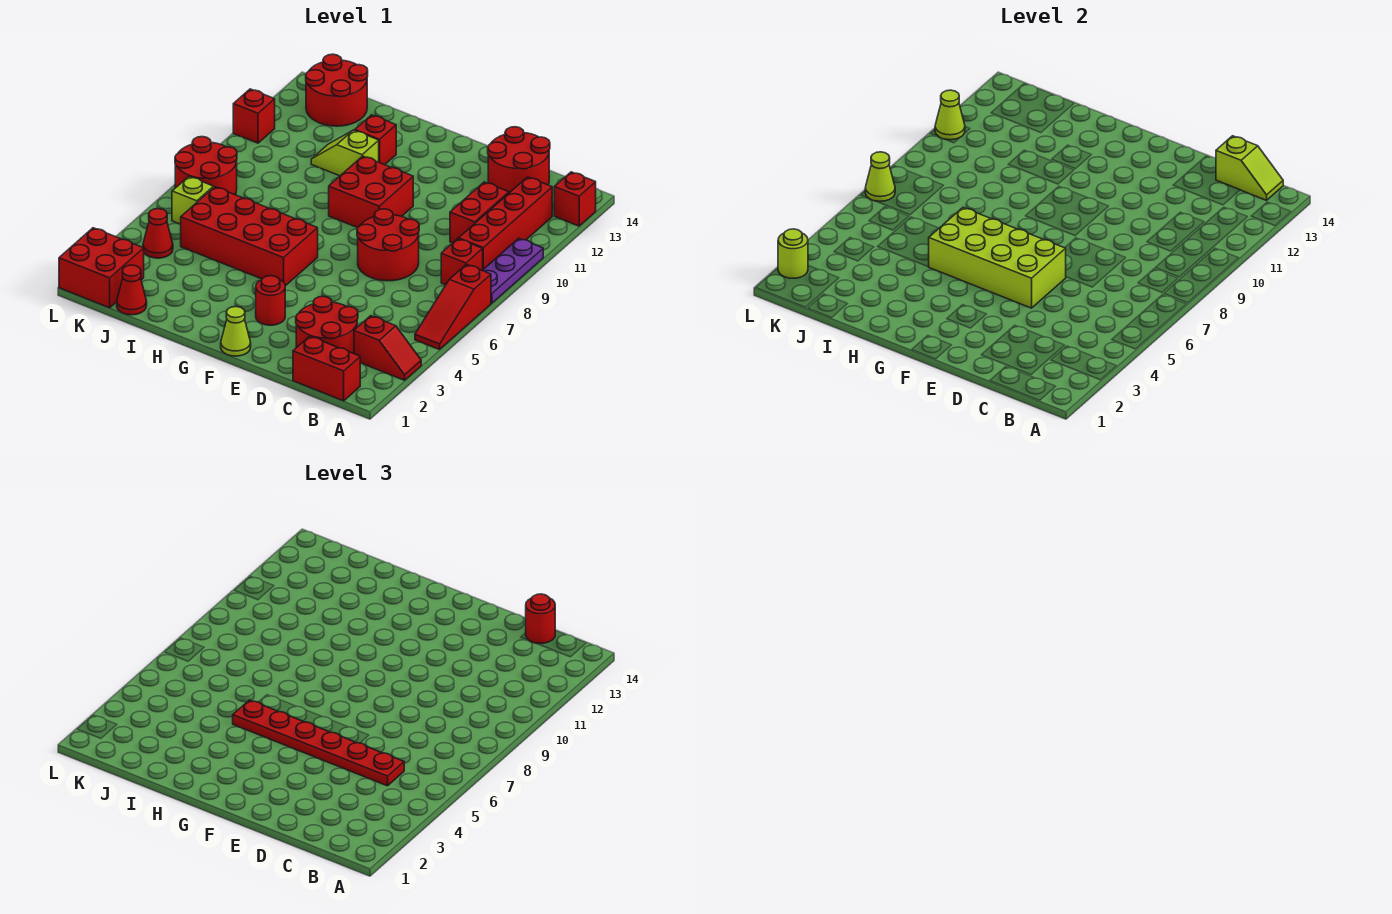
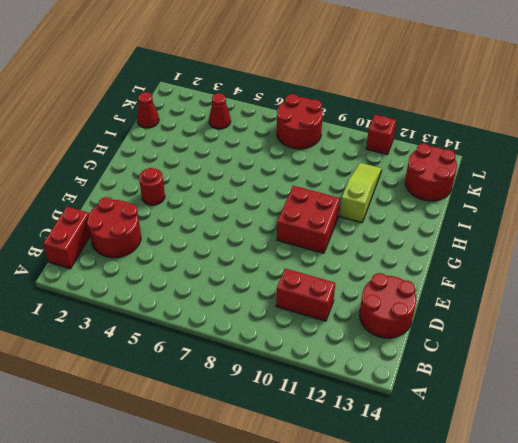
lime 1x3 slope [340,163,382,223] -> lime 1x2 slope [311,130,379,176]
none -> red 1x2 slope [354,316,421,380]
none -> red 1x3 slope [415,265,491,350]
none -> purple 1x3 plate [482,238,543,303]
none -> red 1x1 brick [554,172,596,226]

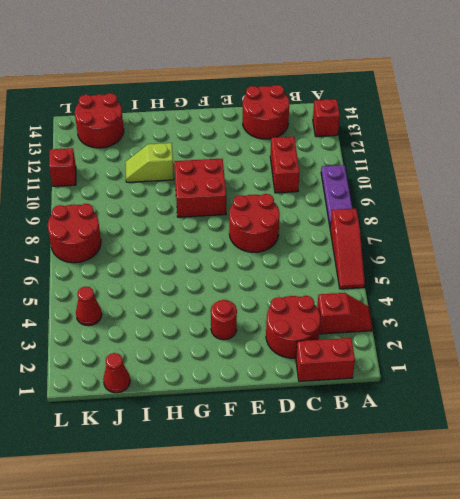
none -> red 1x1 brick [441,239,483,285]
none -> red 1x4 brick [459,177,552,269]
none -> lime 1x1 cone [221,307,251,356]
none -> red 2x4 brick [181,187,318,286]

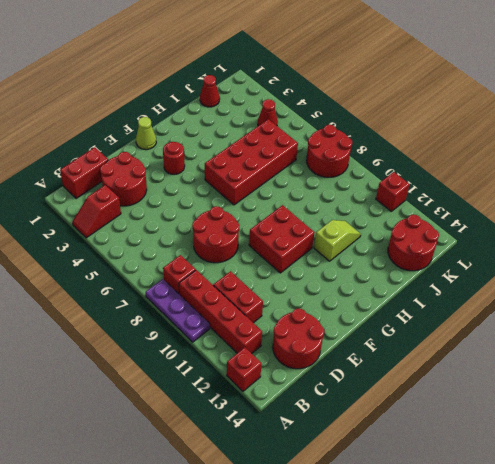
none -> red 1x3 slope [415,265,491,350]
none -> red 1x1 brick [355,115,396,165]
none -> red 2x2 brick [59,228,144,308]
none -> lime 1x1 brick [172,177,214,224]

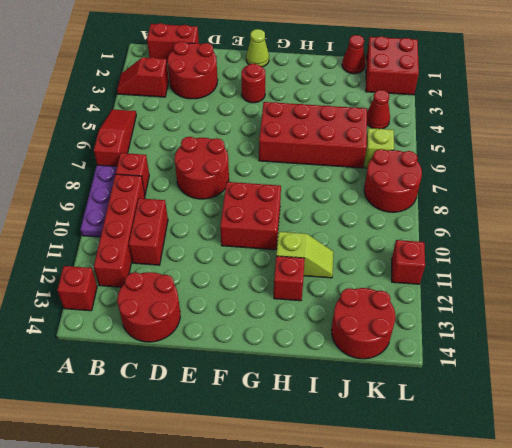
none -> lime 1x2 slope [1216,136,1283,200]
none -> lime 2x4 brick [929,208,1066,308]
none -> lime 1x1 round brick [778,229,808,278]
none -> lime 1x1 cone [865,152,895,201]

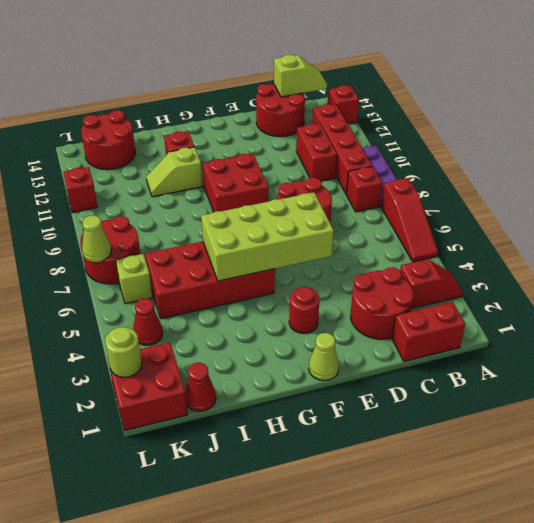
none -> lime 1x1 cone [935,90,965,140]
none -> red 1x6 plate [233,700,404,786]
none -> red 1x1 round brick [526,594,555,643]

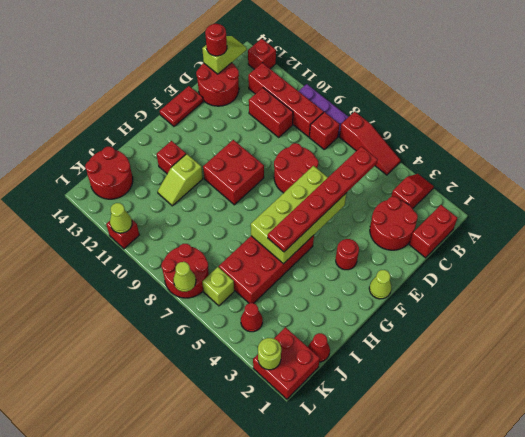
red 1x2 plate [160,86,203,126] -> none

